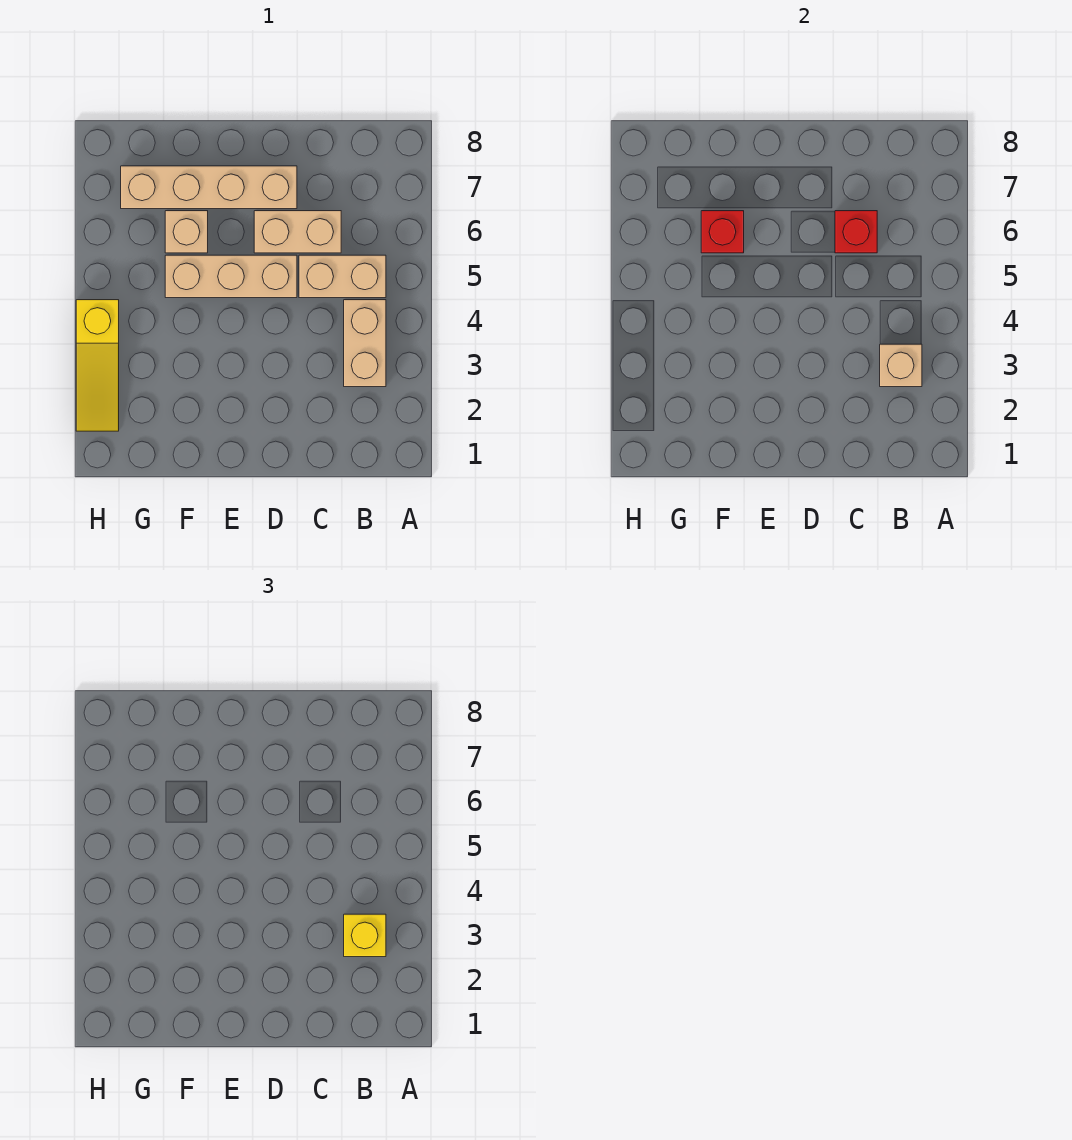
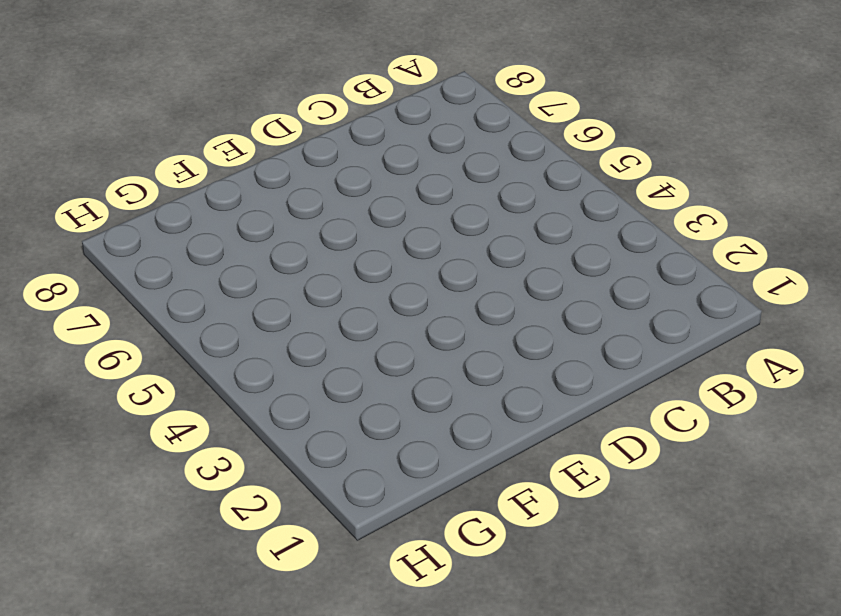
none -> tan 1x2 brick [344,300,386,387]
none -> tan 1x2 brick [299,255,386,298]

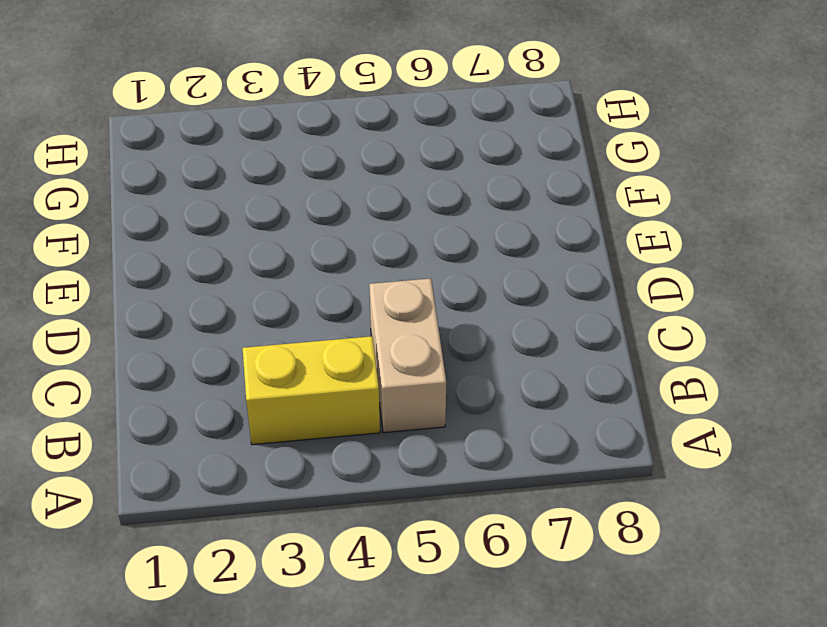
yellow 1x2 brick [243,336,380,445] -> tan 1x2 brick [344,300,386,387]
none -> tan 1x2 brick [254,211,341,253]
none -> tan 1x3 brick [165,255,297,298]

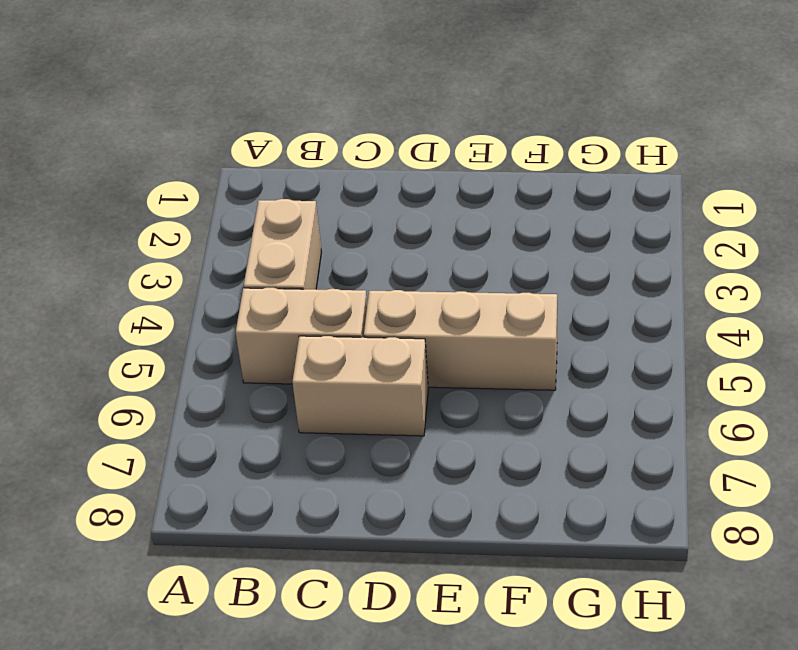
none -> tan 1x4 brick [121,166,297,209]
none -> tan 1x1 brick [165,211,208,253]

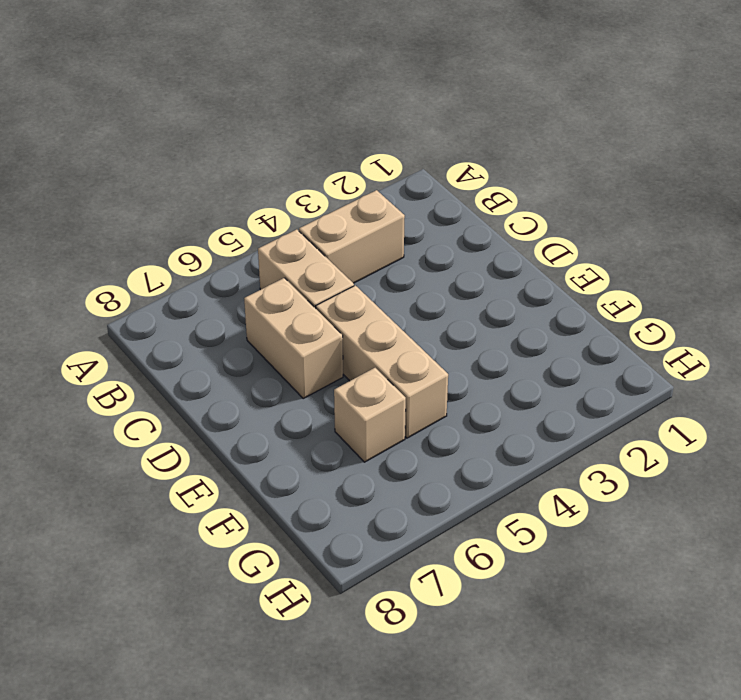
none -> tan 1x4 brick [121,166,297,209]
none -> yellow 1x3 slope [76,300,119,431]

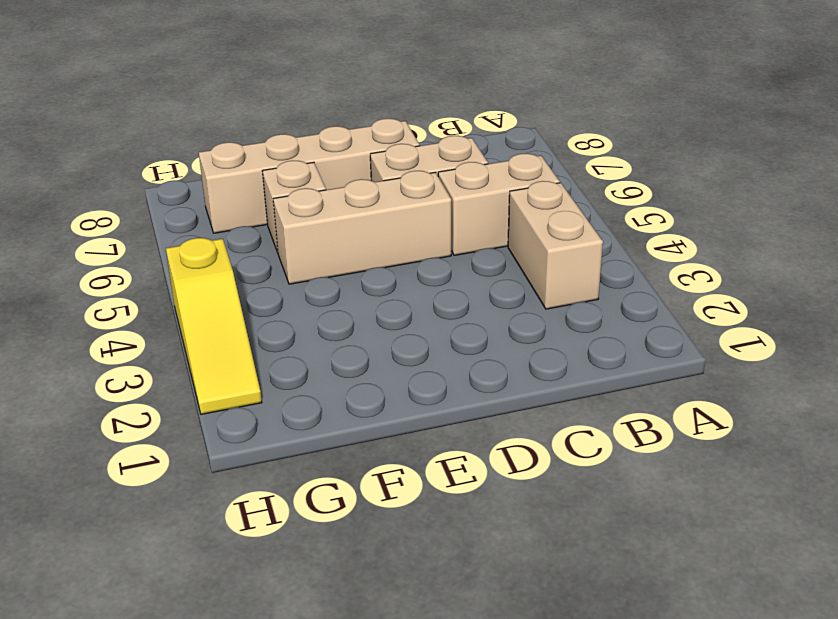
none -> tan 1x1 brick [880,344,922,387]
none -> red 1x1 brick [835,211,877,253]

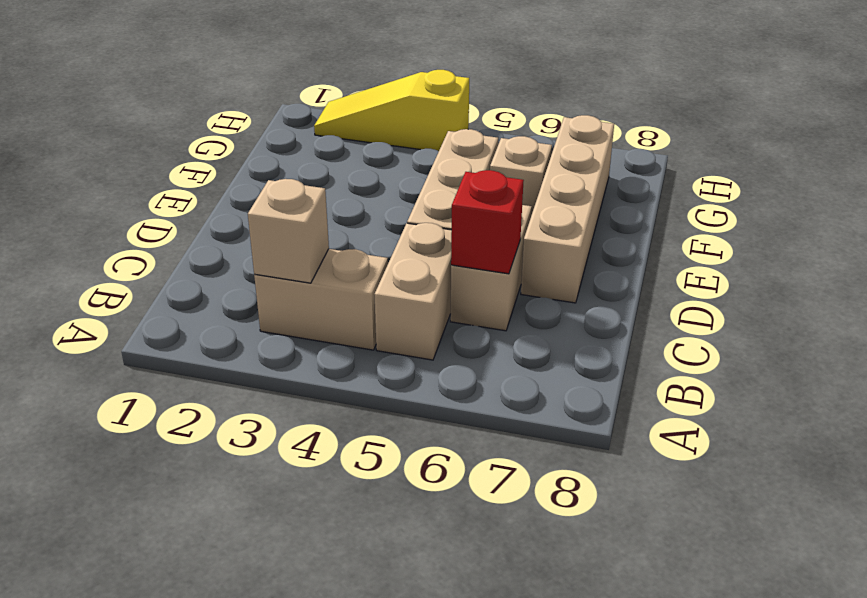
none -> red 1x1 brick [701,211,744,253]
none -> yellow 1x1 brick [344,914,386,957]

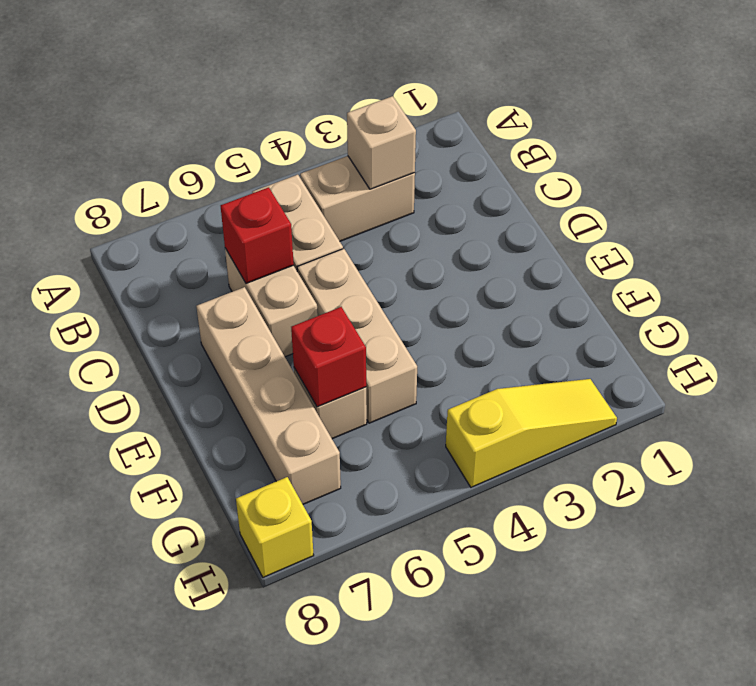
yellow 1x1 brick [236,477,314,577] -> yellow 1x1 brick moved to [344,914,386,957]

